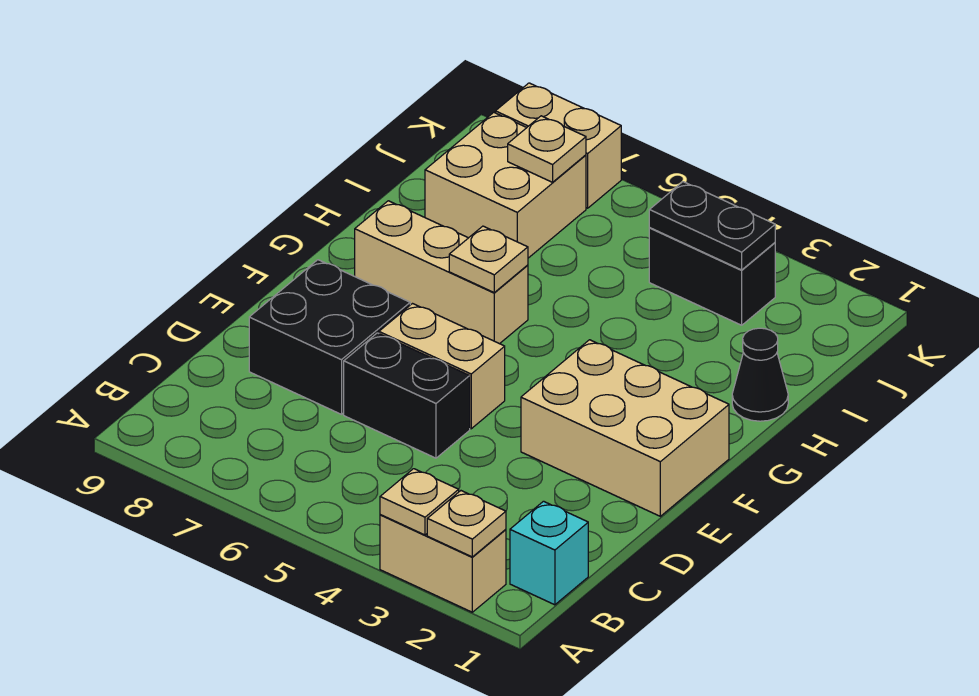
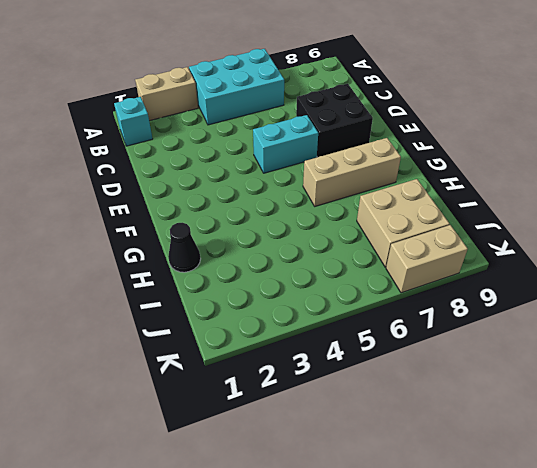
cyan 2x3 brick [189,49,284,125] -> none
cyan 1x2 brick [253,115,318,173] -> tan 1x2 brick [379,304,505,429]
none -> black 1x2 brick [344,333,470,458]
none -> tan 2x3 brick [521,340,729,516]
none -> black 1x2 brick [649,228,775,325]

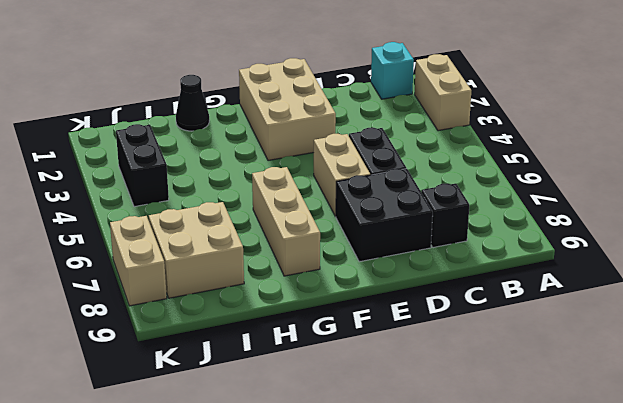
black 1x1 brick [422,184,469,247] -> none
none -> tan 1x1 plate [427,491,506,557]
none -> tan 1x1 plate [380,469,459,535]
none -> tan 1x1 plate [449,226,528,292]

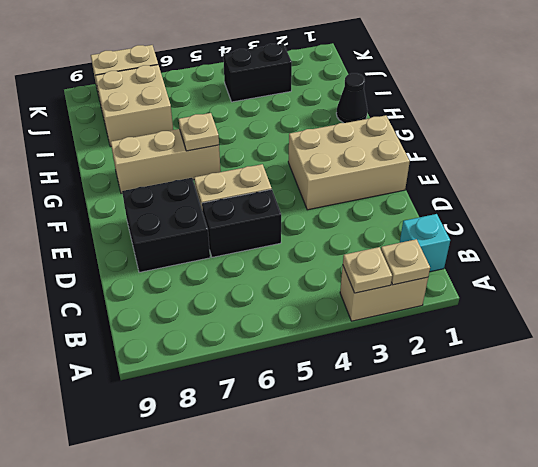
none -> black 1x2 plate [649,182,775,270]
none -> tan 1x1 plate [508,116,586,182]

